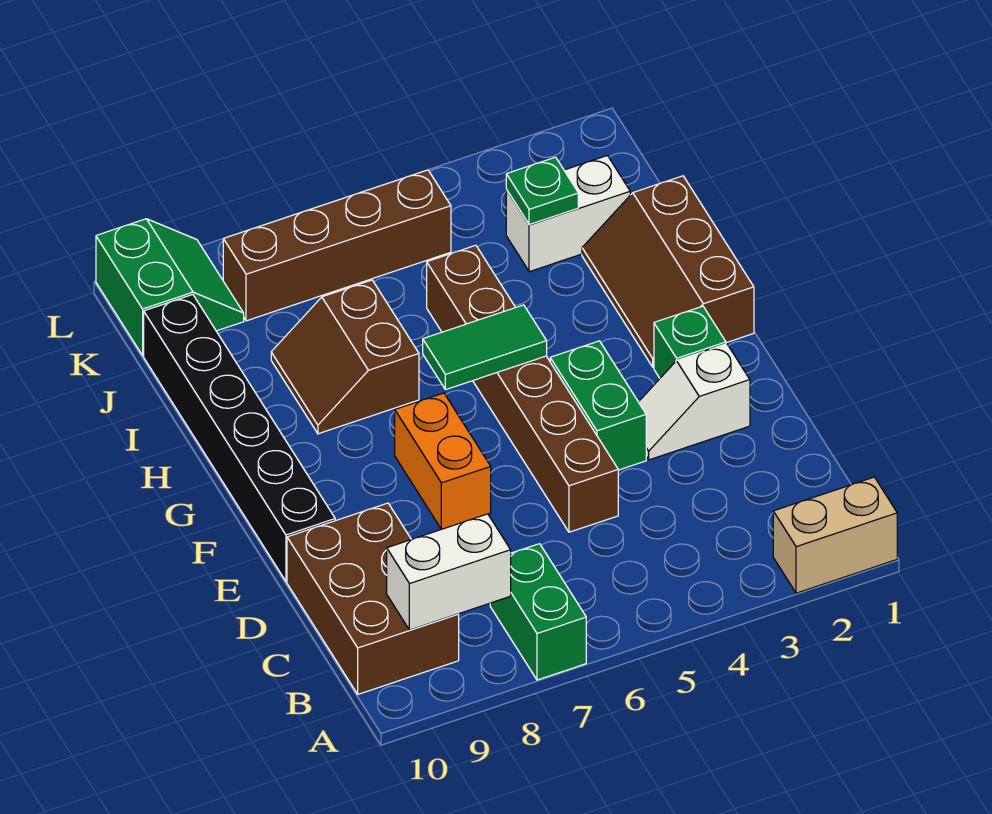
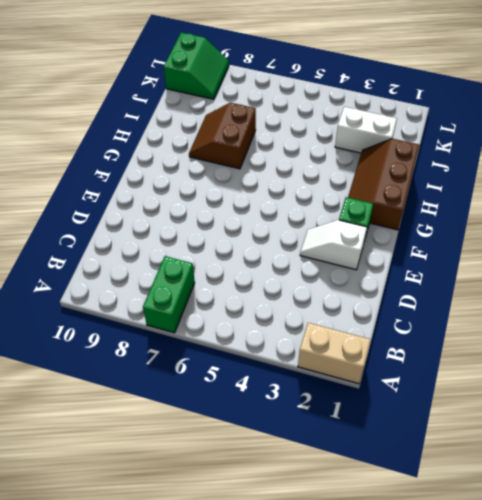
none -> brown 2x3 brick [287,503,459,694]
none -> brown 1x6 brick [427,245,618,532]
none -> green 1x2 brick [550,341,646,470]

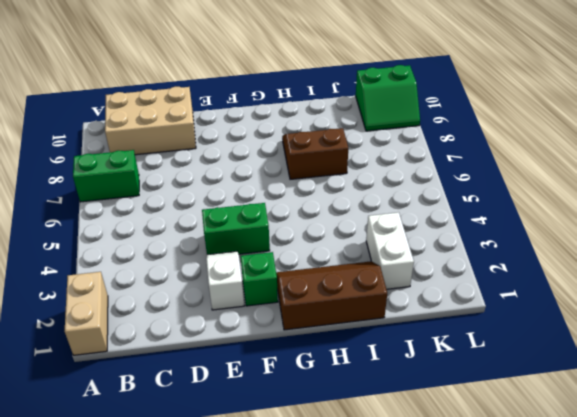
tan 2x3 brick [105,87,196,155] -> brown 2x3 brick [287,503,459,694]
none -> brown 1x6 brick [427,245,618,532]
none -> orange 1x2 brick [395,393,491,529]
none -> black 1x6 brick [144,295,335,581]

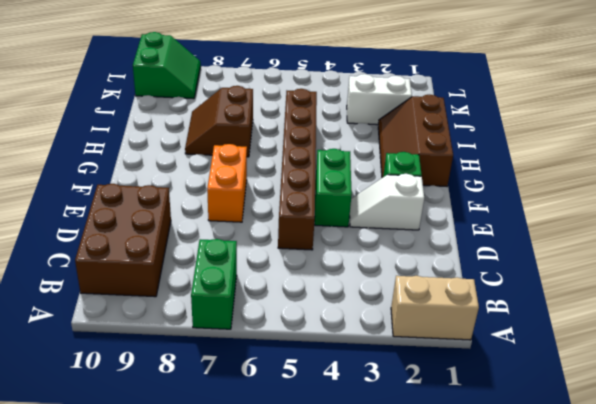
none -> black 1x6 brick [144,295,335,581]
none -> brown 1x4 brick [223,170,451,321]
none -> white 1x2 brick [387,514,511,630]

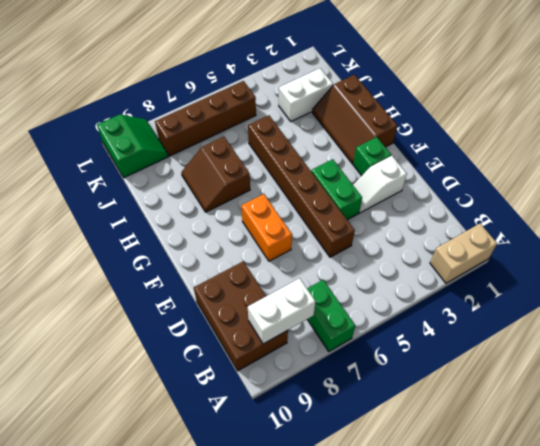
none -> black 1x6 brick [144,295,335,581]
none -> green 1x2 tile [423,305,547,390]
none -> green 1x1 plate [506,157,578,225]

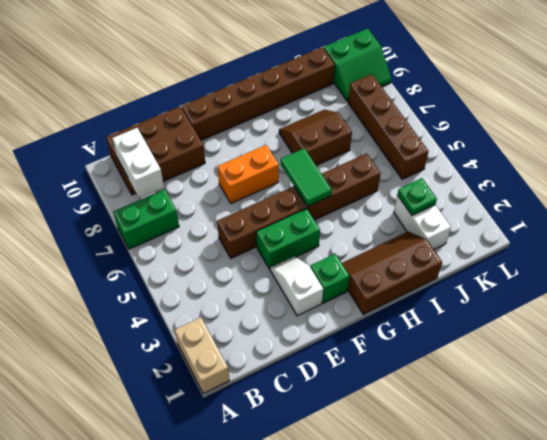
brown 1x6 brick [182,47,335,140] -> black 1x6 brick [144,295,335,581]

